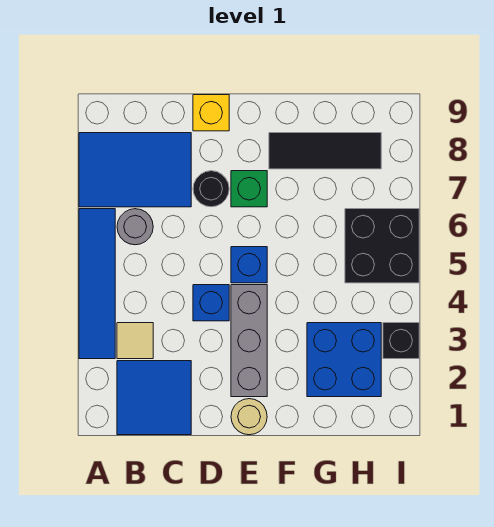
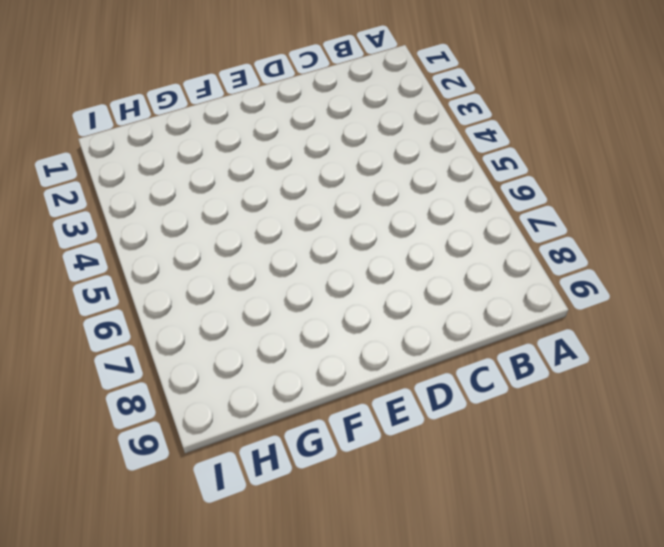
none -> blue 1x4 tile [79,209,115,359]
none -> blue 2x3 tile [79,133,191,207]
none -> blue 2x2 tile [117,361,191,435]

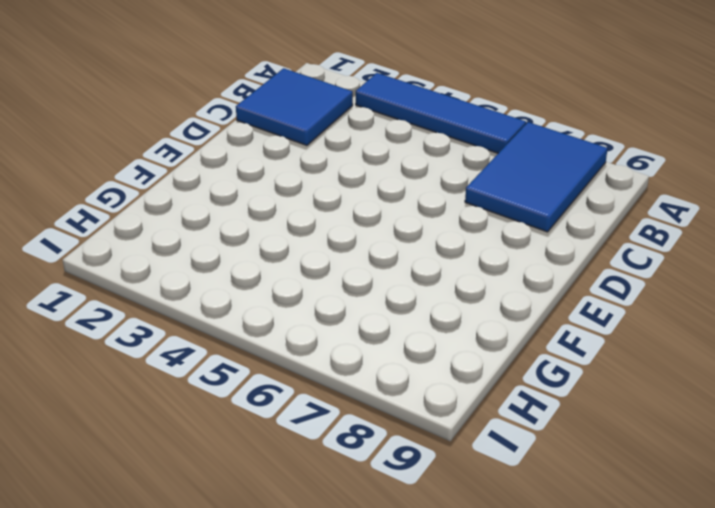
none -> tan 1x1 tile [117,323,153,359]
none -> grey 1x1 round brick [117,209,153,245]
none -> blue 1x1 brick [193,285,229,321]

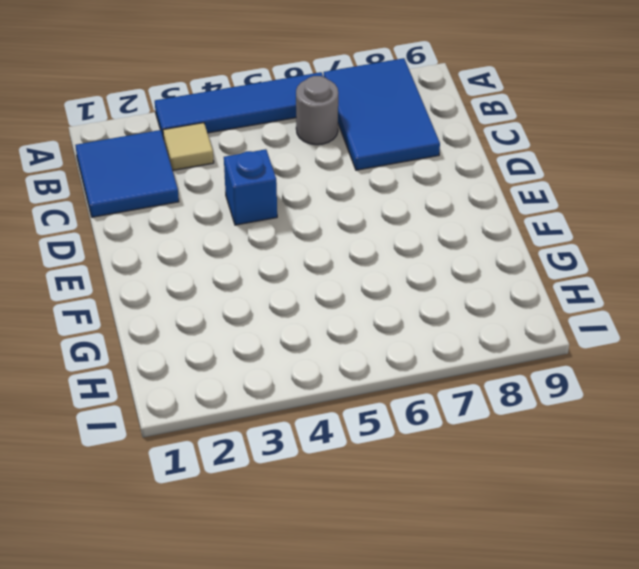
none -> black 1x1 round brick [193,171,229,207]
none -> yellow 1x1 brick [193,95,229,131]
none -> tan 1x1 round brick [231,399,267,435]

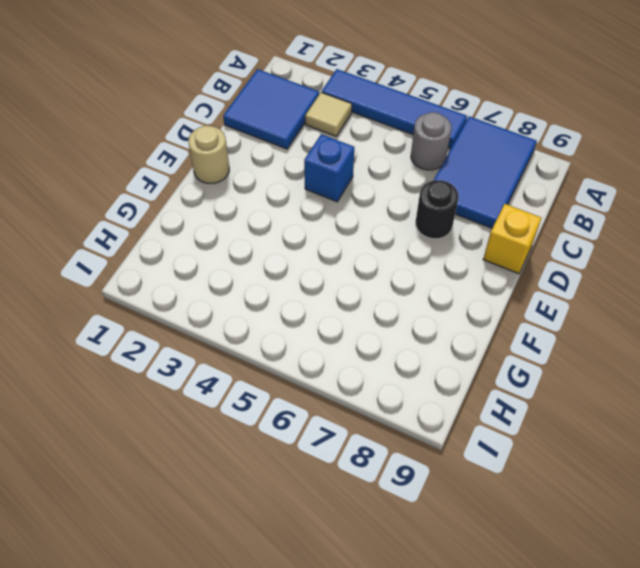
none -> grey 1x3 brick [231,285,267,397]
none -> blue 1x1 brick [231,247,267,283]
none -> green 1x1 brick [231,171,267,207]

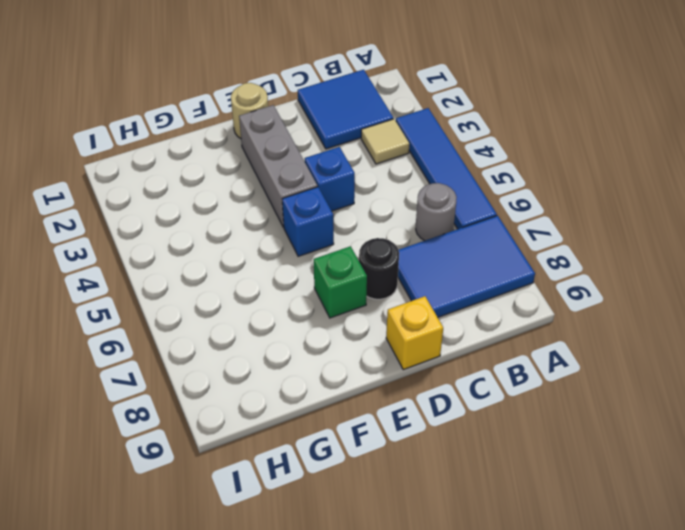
none -> black 1x3 tile [269,133,381,169]
none -> blue 2x2 brick [307,323,381,397]
none -> black 2x2 brick [345,209,419,283]

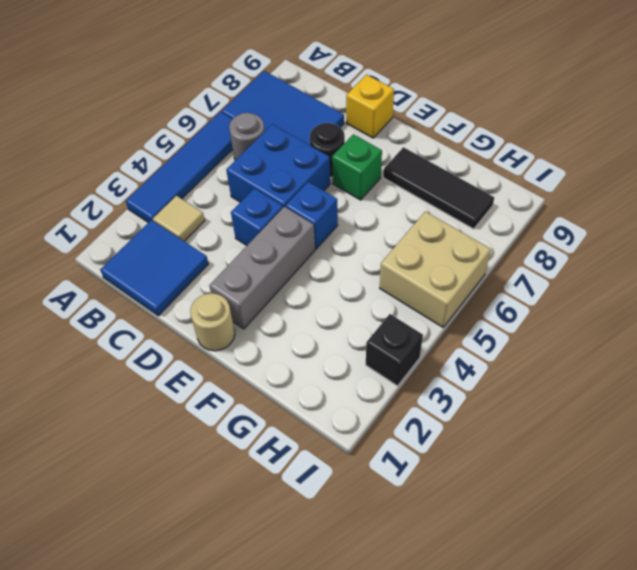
blue 2x2 brick [226,124,330,207] -> blue 2x2 brick moved to [307,323,381,397]
tan 2x2 brick [380,212,491,327] -> black 2x2 brick [345,209,419,283]

